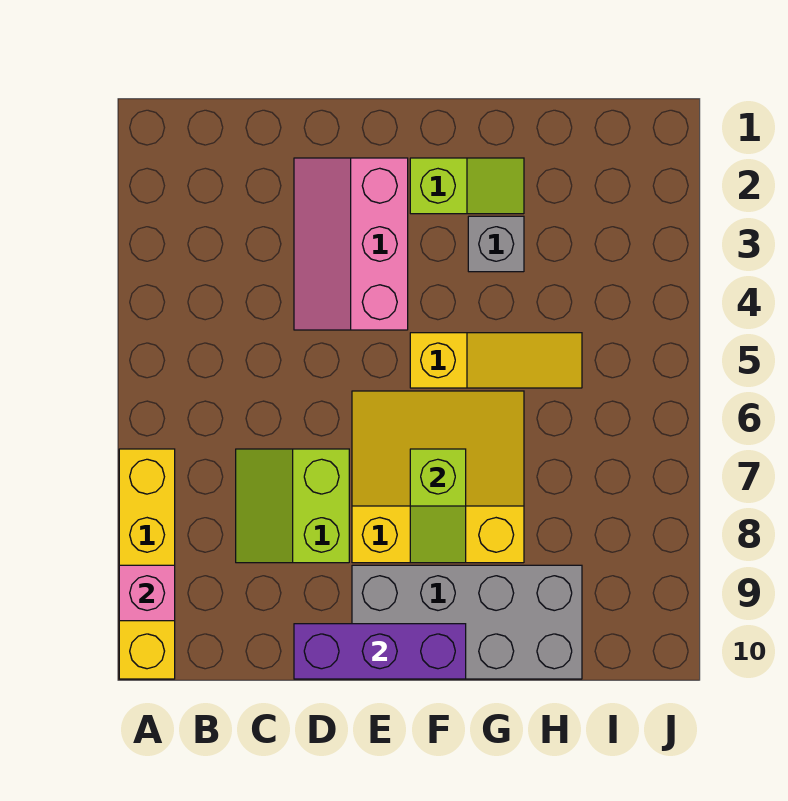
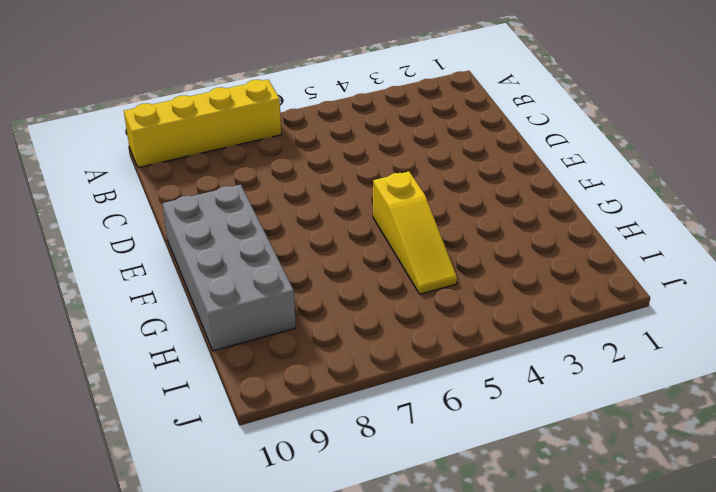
none -> lime 2x2 slope [236,449,349,563]
none -> pink 2x3 slope [294,158,408,330]

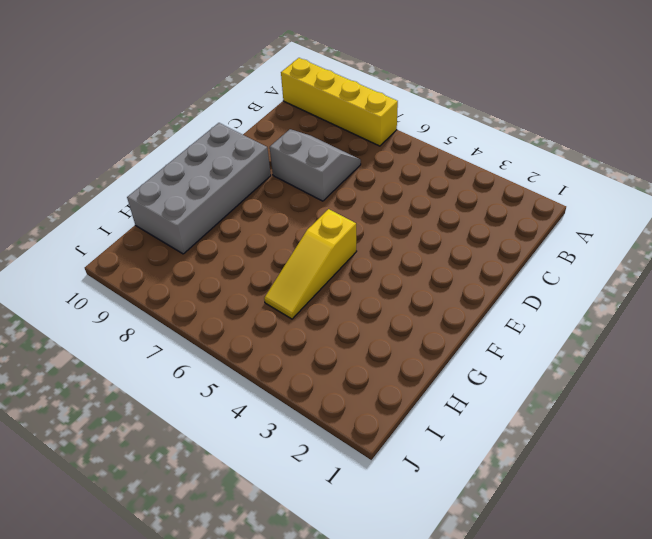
grey 2x2 slope [270,129,361,201] -> lime 2x2 slope [236,449,349,563]
none -> pink 2x3 slope [294,158,408,330]
none -> yellow 3x3 slope [352,391,524,563]

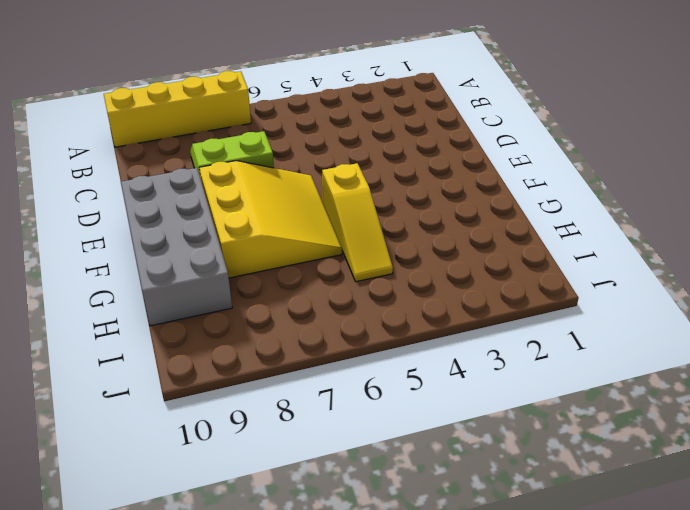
none -> pink 2x3 slope [294,158,408,330]
none -> lime 1x2 slope [410,158,524,214]

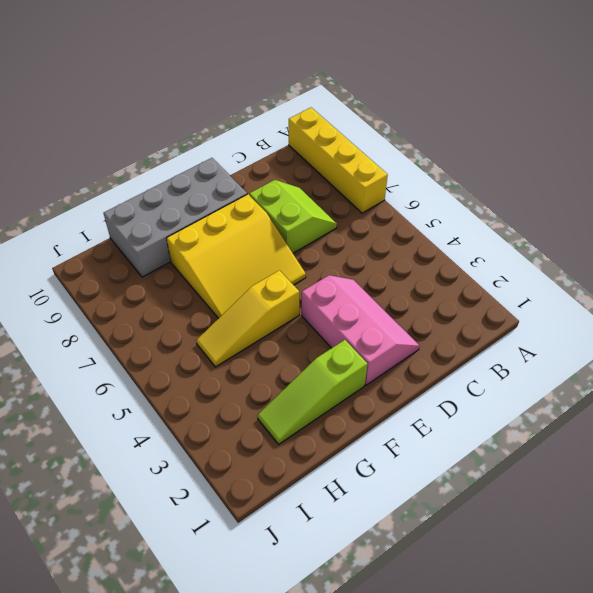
lime 1x3 slope [257,340,367,444] -> lime 1x2 slope [410,158,524,214]
none -> grey 1x1 brick [468,216,524,272]
none -> pink 1x1 brick [119,565,175,621]

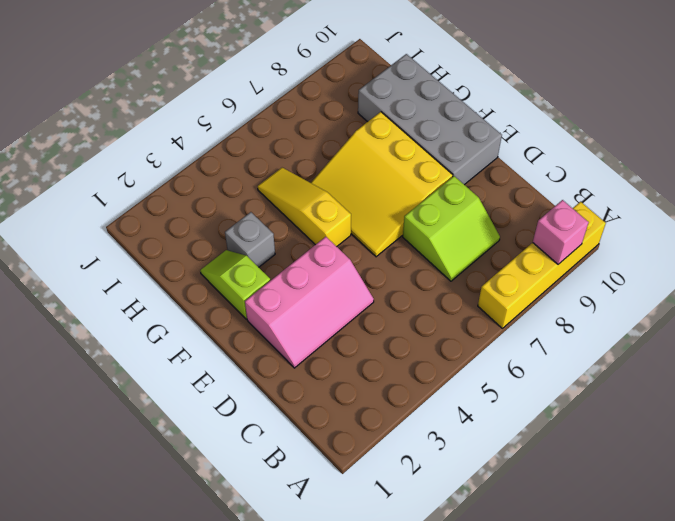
none -> purple 1x3 brick [294,624,466,679]
none -> lime 1x2 slope [410,449,466,563]

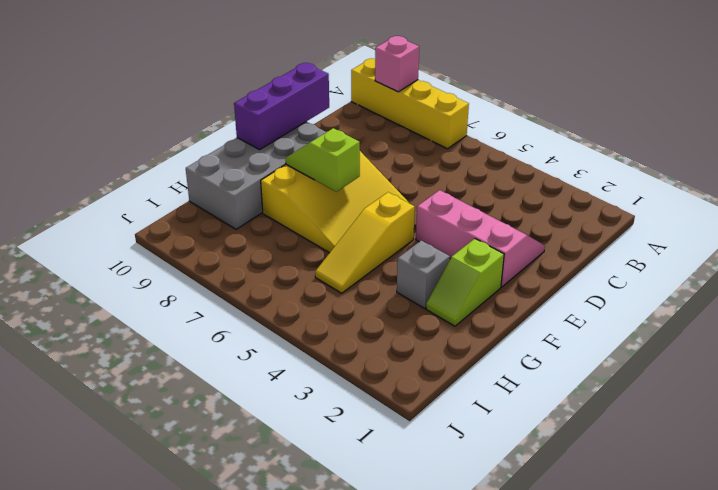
none -> lime 2x2 slope [236,449,349,563]

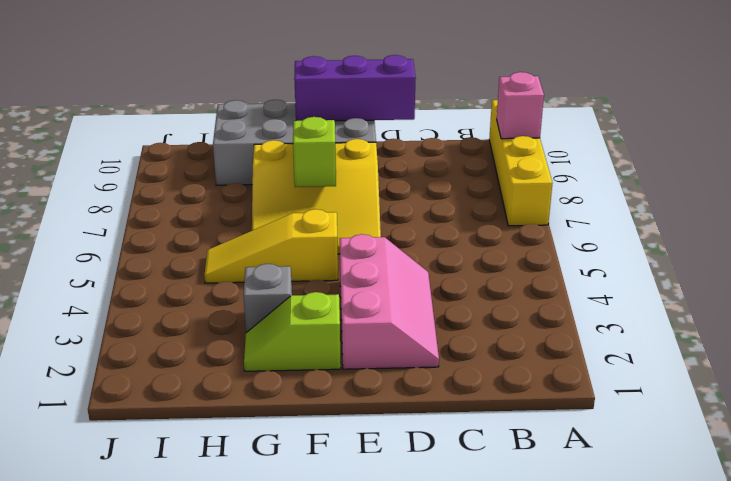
none -> lime 2x2 slope [236,449,349,563]

